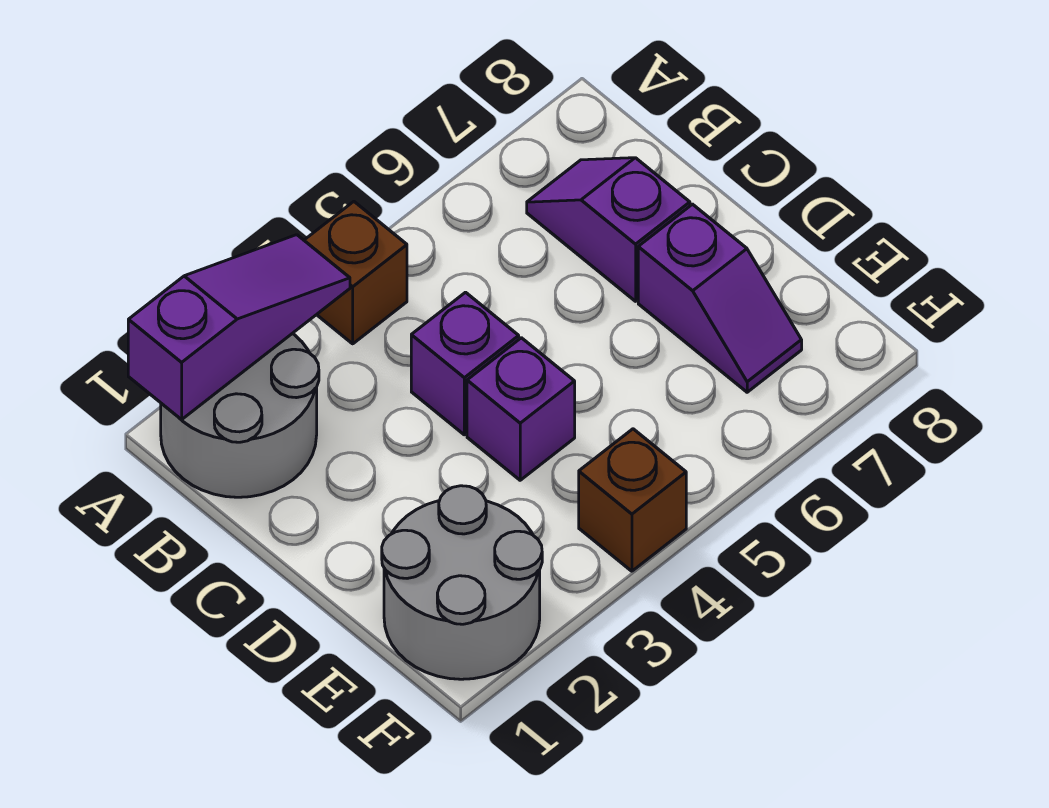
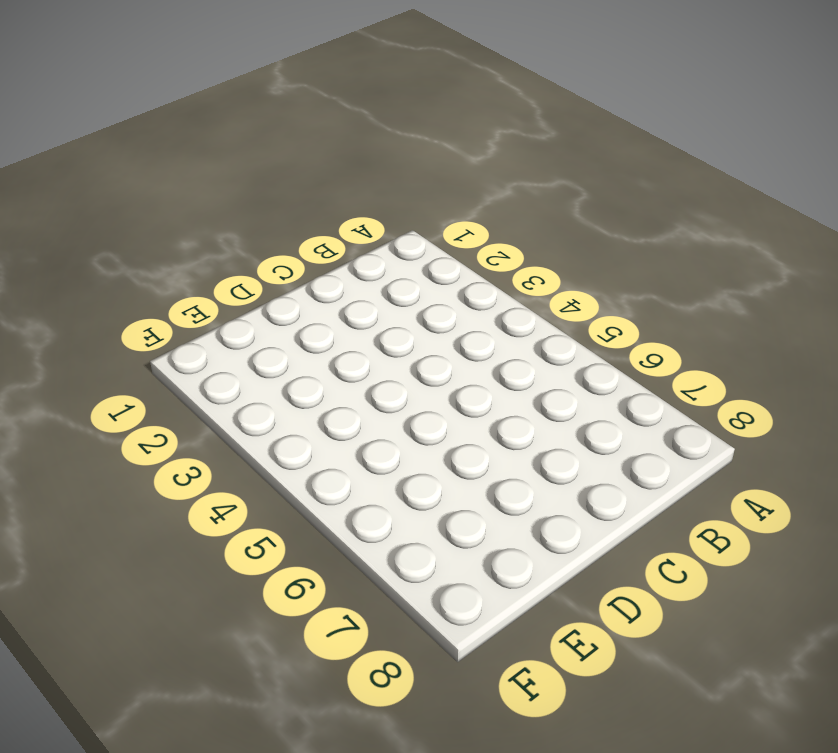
none -> grey 2x2 round brick [161,333,319,497]
none -> brown 1x1 brick [304,202,407,344]

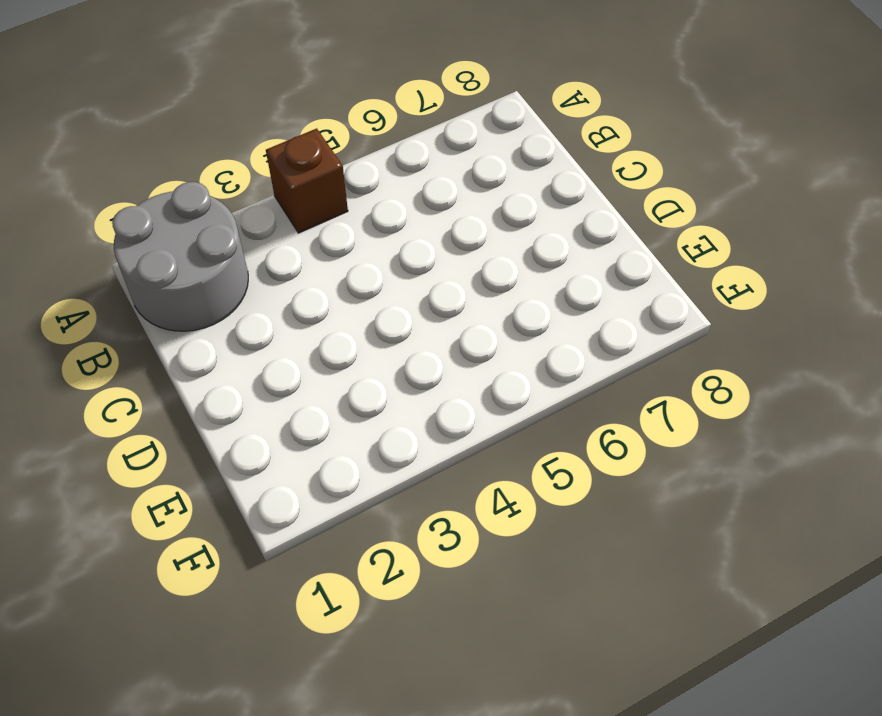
none -> purple 1x2 slope [527,158,690,301]
none -> purple 1x1 brick [411,292,519,435]

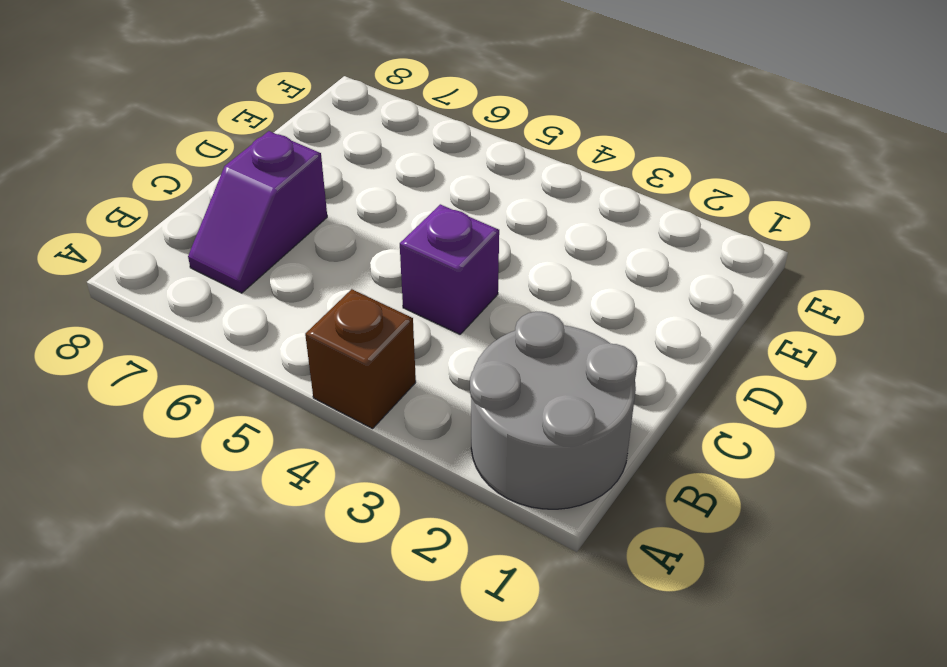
none -> purple 1x1 brick [467,338,575,480]
none -> purple 1x2 slope [638,204,802,392]

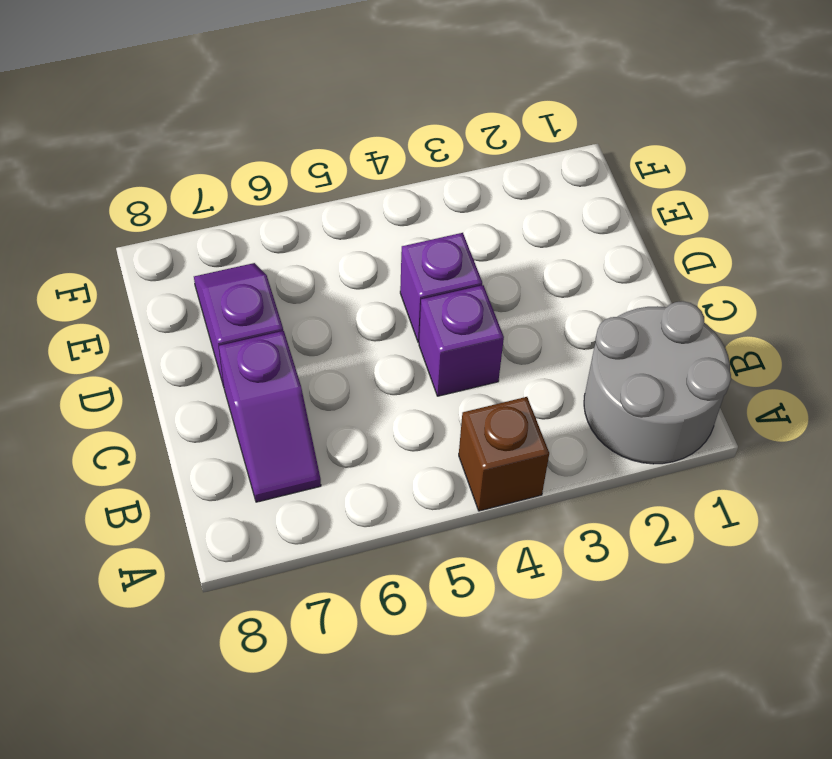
none -> grey 2x2 round brick [382,486,542,679]
none -> brown 1x1 brick [579,429,686,571]

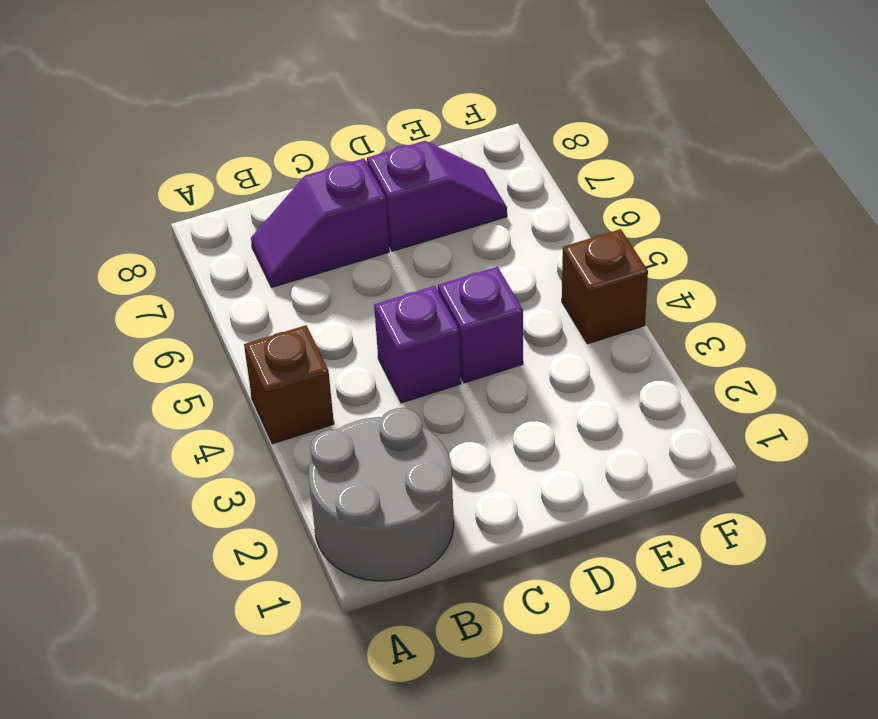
none -> grey 2x2 round brick [382,486,542,679]
none -> purple 1x3 slope [128,235,350,420]

